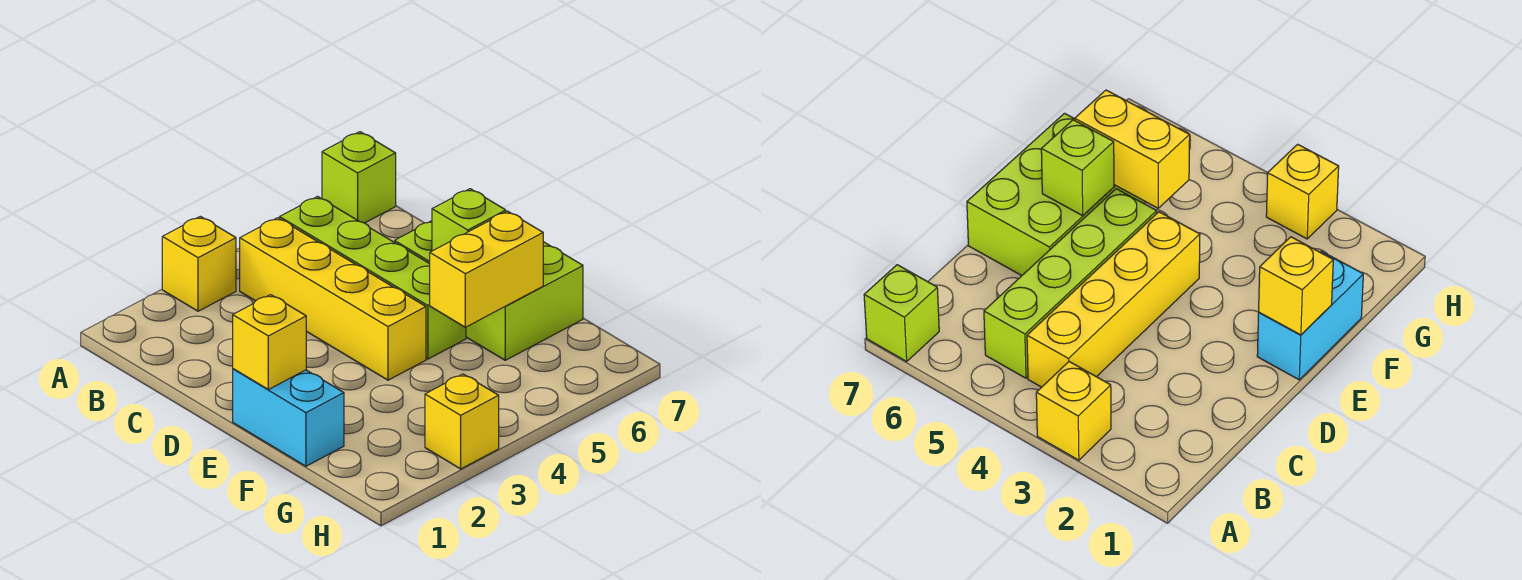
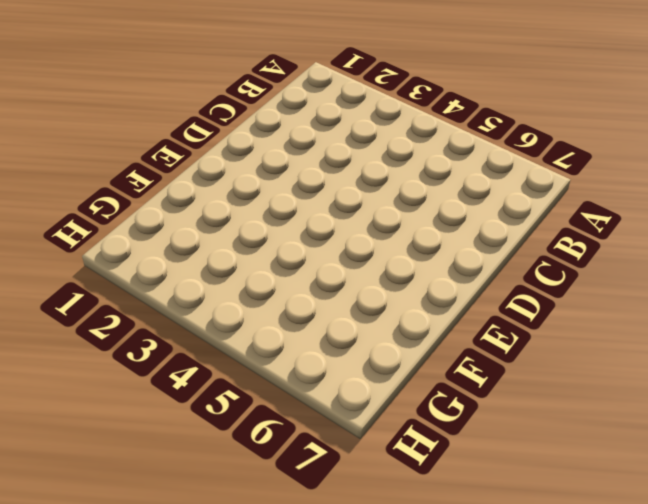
none -> yellow 1x1 brick [162,216,236,311]
none -> lime 1x1 brick [322,132,396,223]

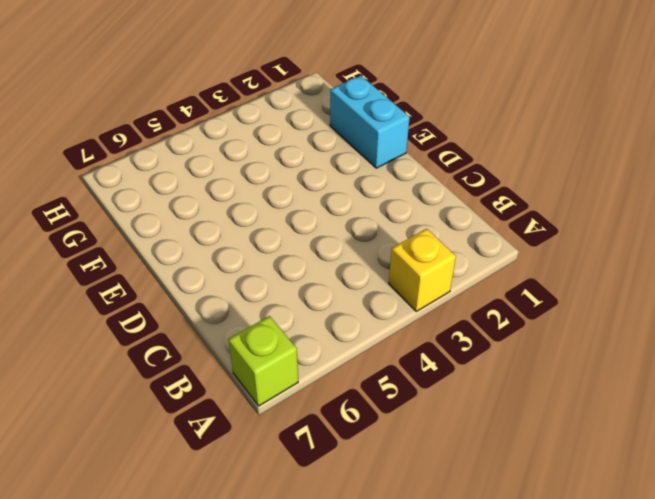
none -> yellow 1x4 brick [240,218,426,380]
none -> lime 1x4 brick [280,197,466,359]

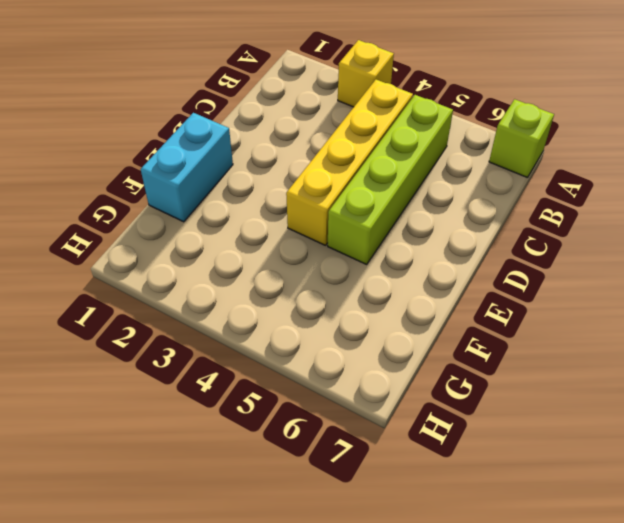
none -> lime 2x3 brick [395,221,583,360]
none -> yellow 1x1 brick [425,374,499,469]

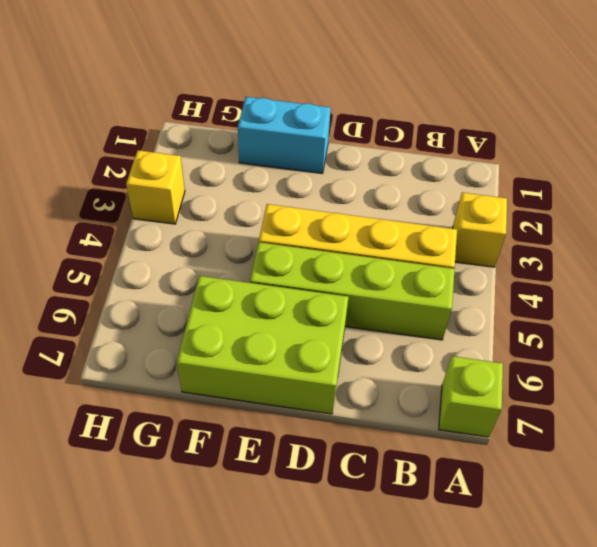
none -> yellow 1x1 brick [233,295,306,390]
none -> lime 1x1 brick [432,189,506,251]

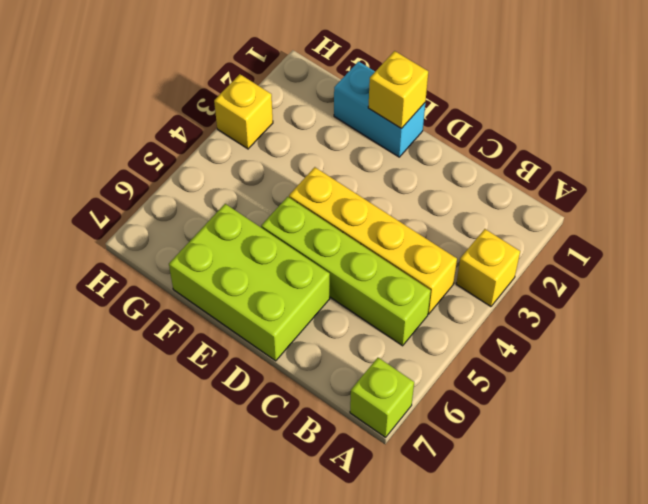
none -> lime 1x1 brick [432,189,506,251]
none -> yellow 1x2 brick [430,211,543,327]

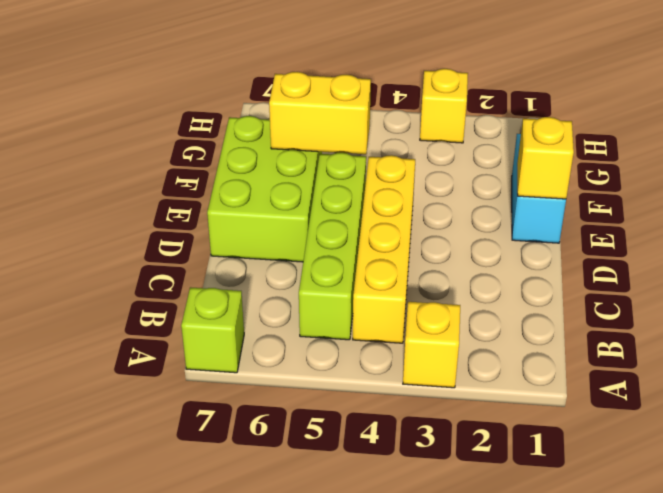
none -> lime 1x1 brick [432,189,506,251]

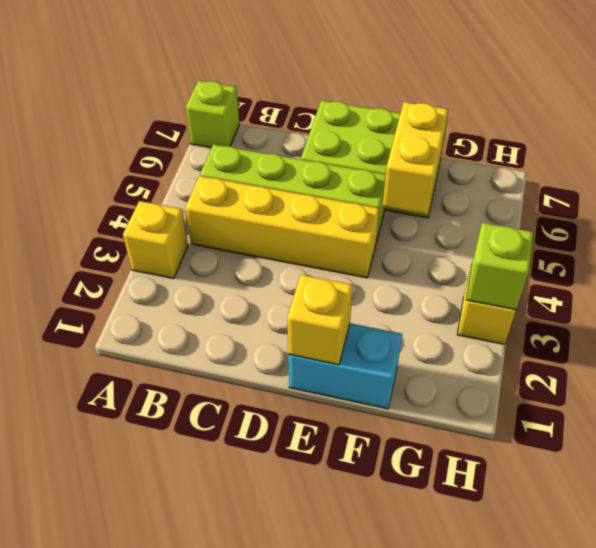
lime 1x1 brick [466,223,533,310] -> lime 1x1 brick moved to [432,189,506,251]

